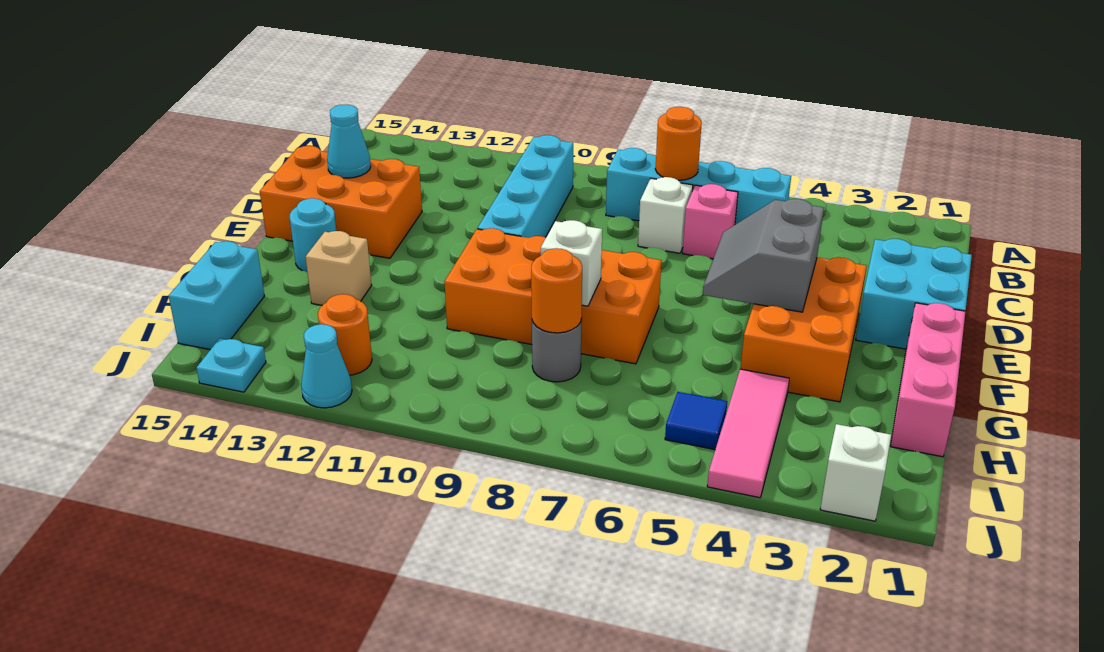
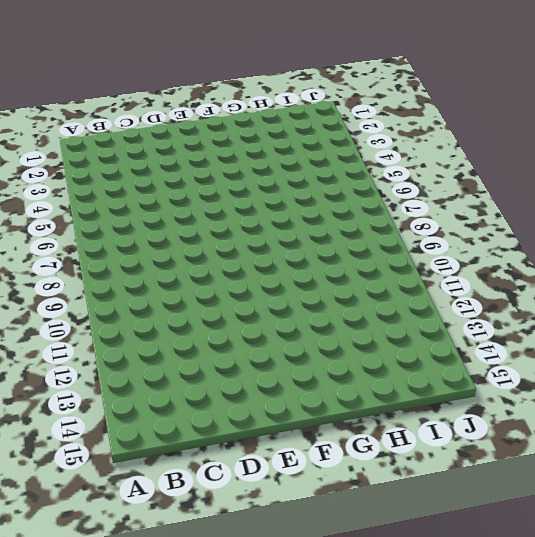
none -> cyan 1x4 brick [606,148,791,225]
none -> cyan 1x4 brick [478,135,573,238]
none -> pink 1x1 brick [683,184,738,259]

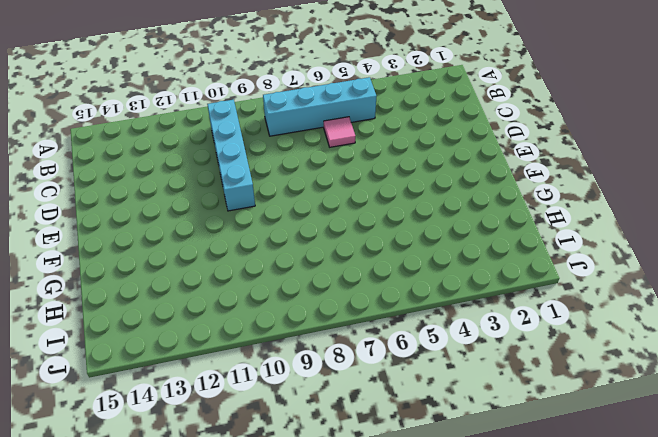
pink 1x1 tile [324,117,355,147] -> pink 1x1 brick [683,184,738,259]
none -> white 1x1 brick [638,177,693,253]
none -> cyan 2x2 brick [856,239,972,349]
none -> orange 2x3 brick [260,146,422,258]

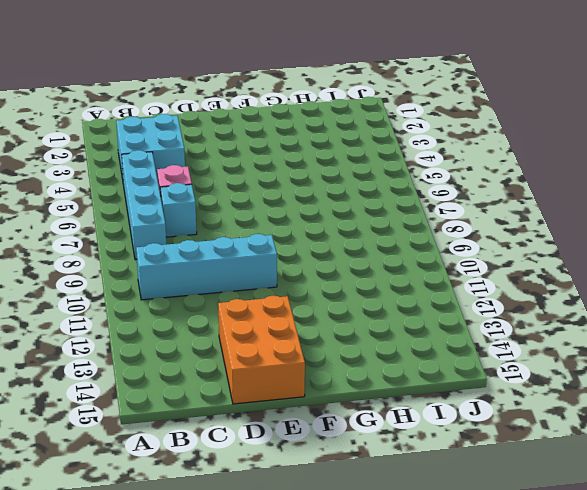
cyan 2x2 brick [116,114,185,180] -> cyan 2x2 brick moved to [856,239,972,349]
cyan 1x1 brick [160,183,197,237] -> white 1x1 brick [638,177,693,253]
none -> orange 2x3 brick [740,257,867,402]
none -> pink 1x3 brick [891,303,965,457]
none -> orange 2x4 brick [444,228,661,364]

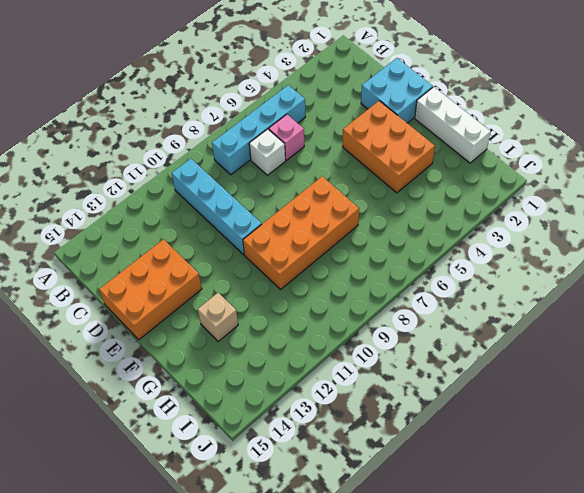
white 1x3 brick [415,87,491,163] -> pink 1x3 brick [891,303,965,457]
none -> cyan 1x1 round brick [290,198,336,272]
none -> pink 1x3 tile [707,369,789,498]
none -> grey 1x1 round brick [532,319,582,382]

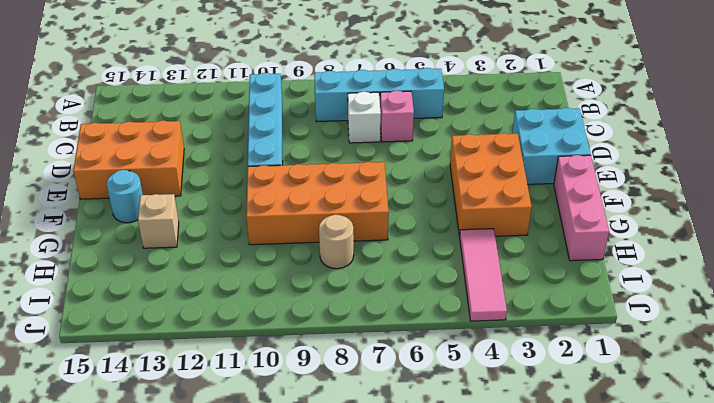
tan 1x1 round brick [319,214,354,269] -> grey 1x1 round brick [532,319,582,382]
none -> cyan 1x2 brick [169,241,264,350]
none -> blue 1x1 tile [665,392,727,450]
none -> orange 1x1 round brick [318,294,372,375]

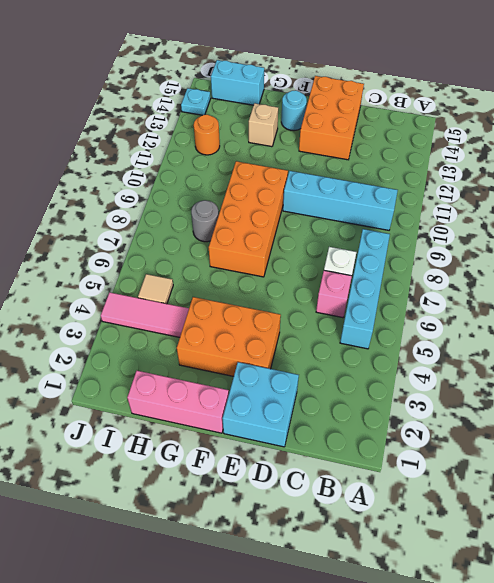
tan 1x1 tile [138,274,173,304] -> blue 1x1 tile [665,392,727,450]
none -> white 1x1 brick [820,424,891,521]
none -> cyan 1x1 cone [301,324,352,408]
none -> orange 1x1 round brick [655,107,702,180]

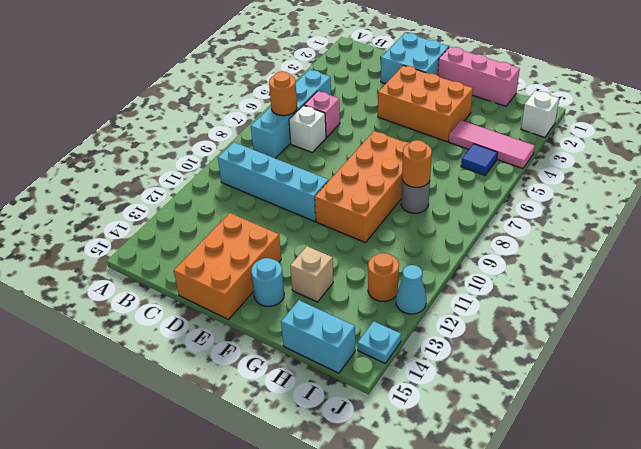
none -> cyan 1x1 cone [327,105,371,178]
none -> grey 2x2 slope [703,199,824,312]
none -> white 1x1 brick [541,220,602,306]

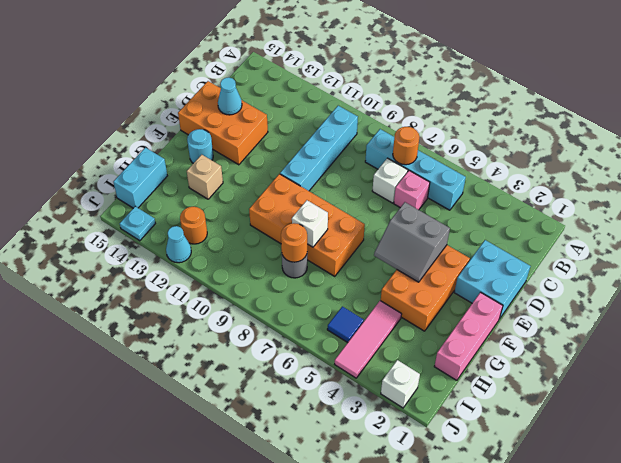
grey 2x2 slope [374,202,450,282] -> grey 2x2 slope turned to [703,199,824,312]

